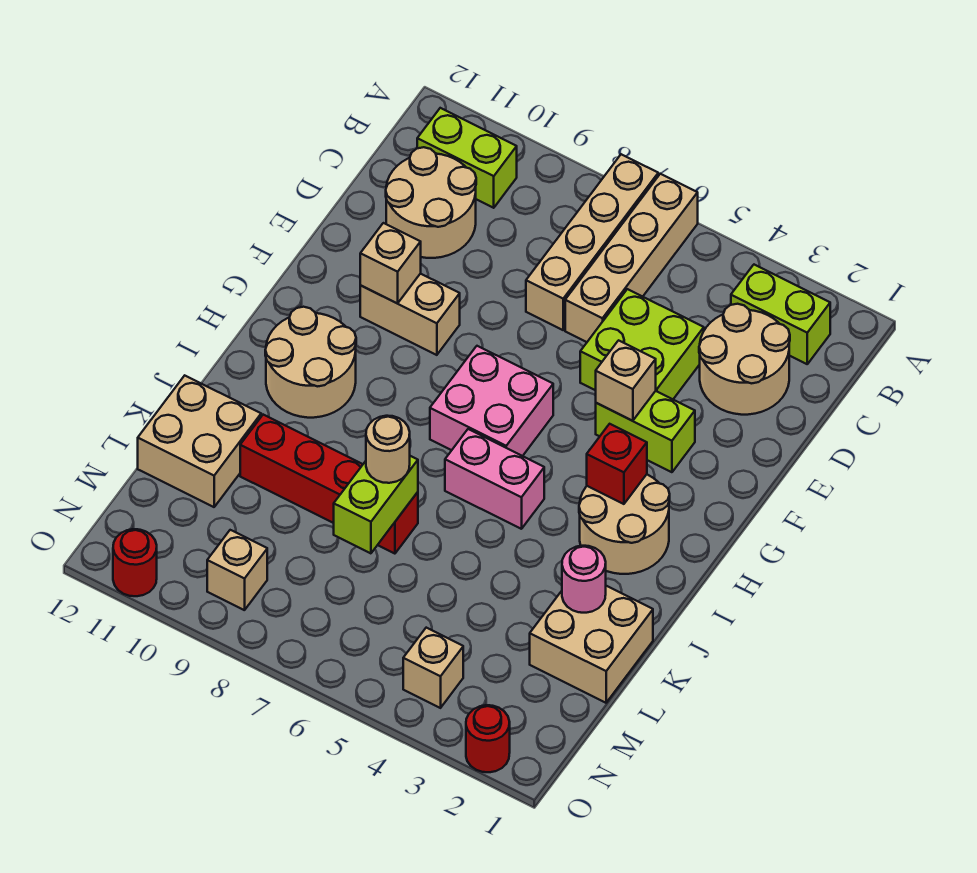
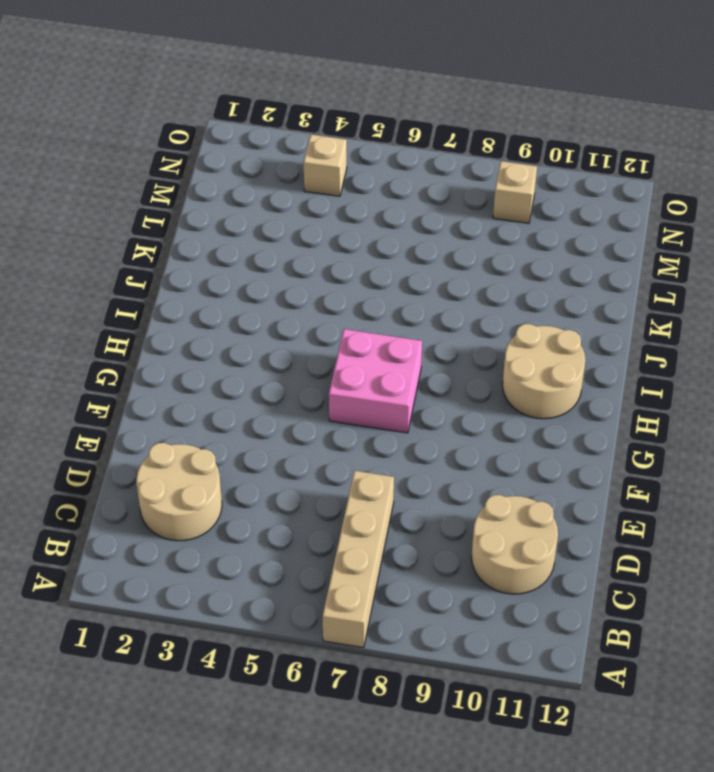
none -> tan 1x4 brick [565,174,698,342]
none -> lime 1x2 brick [731,265,830,364]
none -> lime 1x2 brick [417,108,517,208]

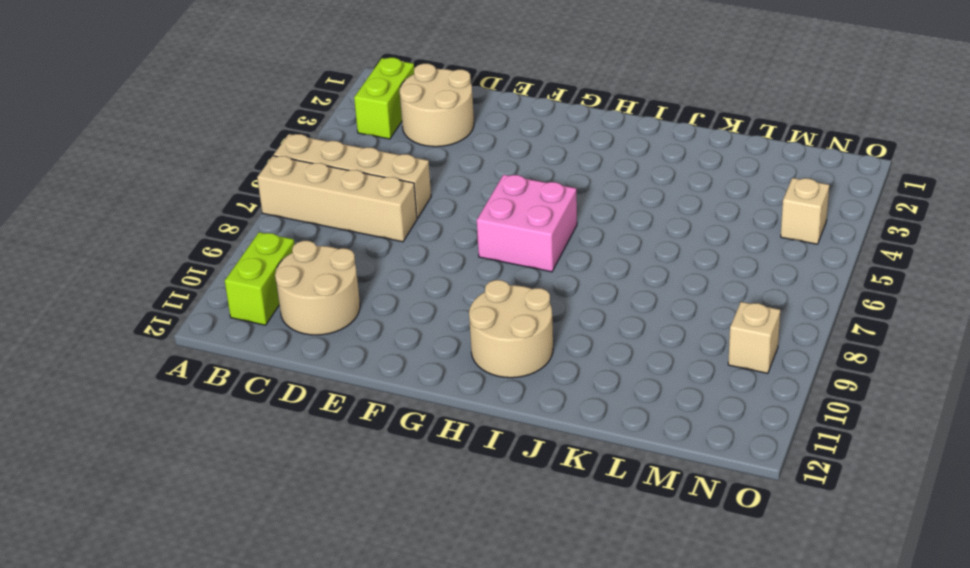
none -> lime 2x2 brick [580,289,704,399]
none -> lime 1x2 brick [596,391,695,472]
none -> tan 1x2 brick [360,274,460,355]

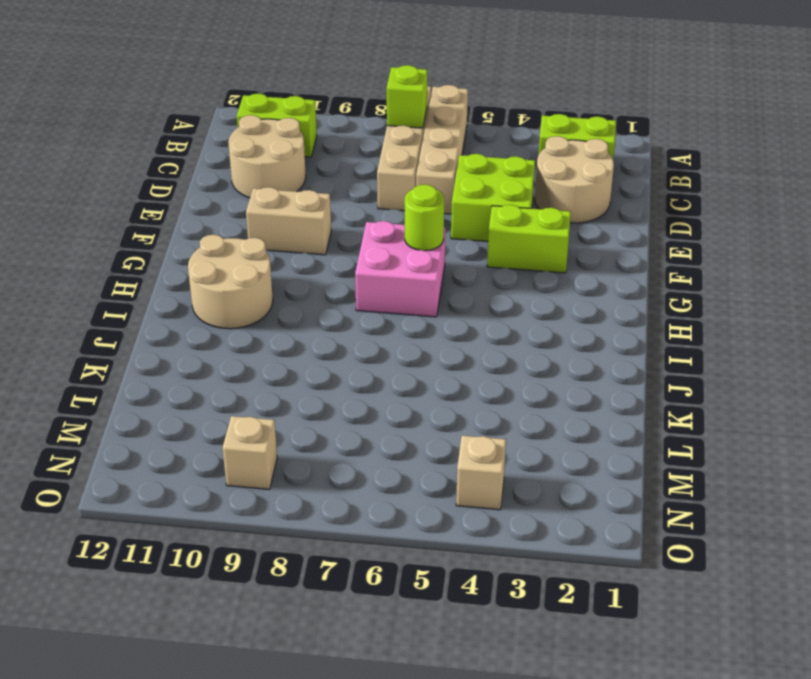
lime 1x1 brick [387,65,427,128] -> none
lime 1x1 round brick [404,184,444,251] -> none
none -> tan 2x2 round brick [579,474,670,574]
none -> pink 1x2 brick [445,429,544,529]
none -> tan 2x2 brick [530,586,653,703]

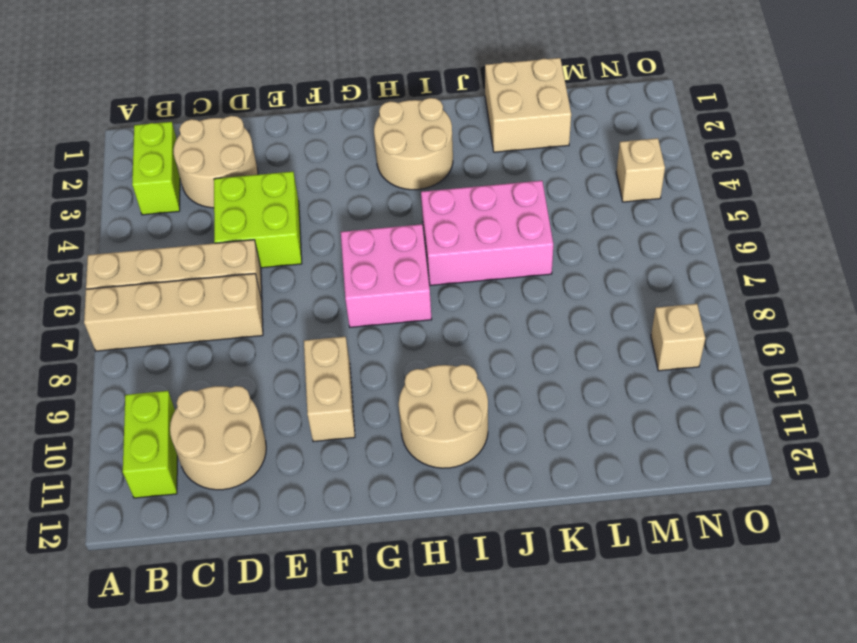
pink 2x3 brick [421,181,553,286] -> pink 1x2 brick [445,429,544,529]
none -> lime 1x2 brick [596,391,695,472]
none -> red 1x4 brick [240,415,418,554]
none -> tan 2x2 brick [138,376,261,507]

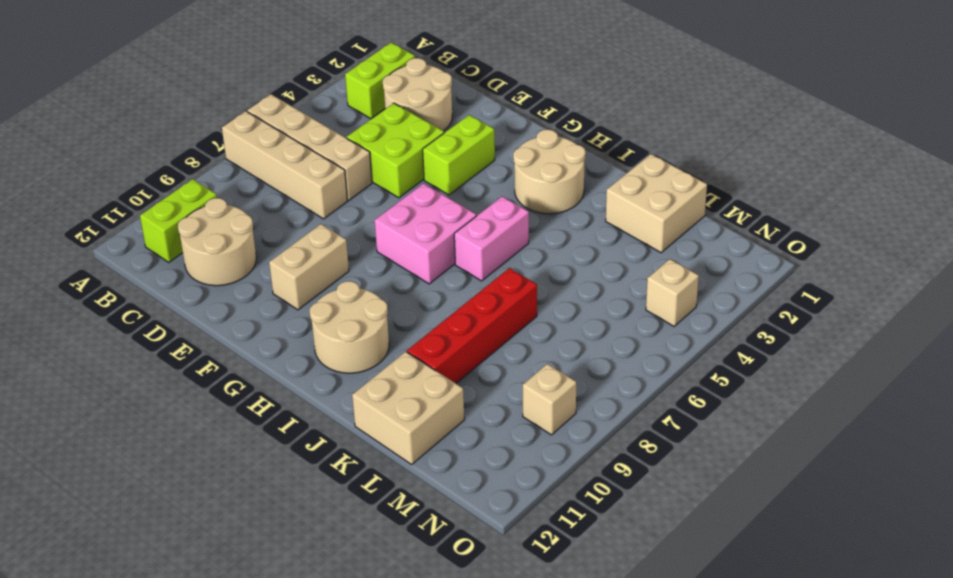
none -> red 1x1 round brick [466,705,510,772]
none -> red 1x1 round brick [113,529,157,596]
none -> tan 1x1 brick [596,340,656,421]

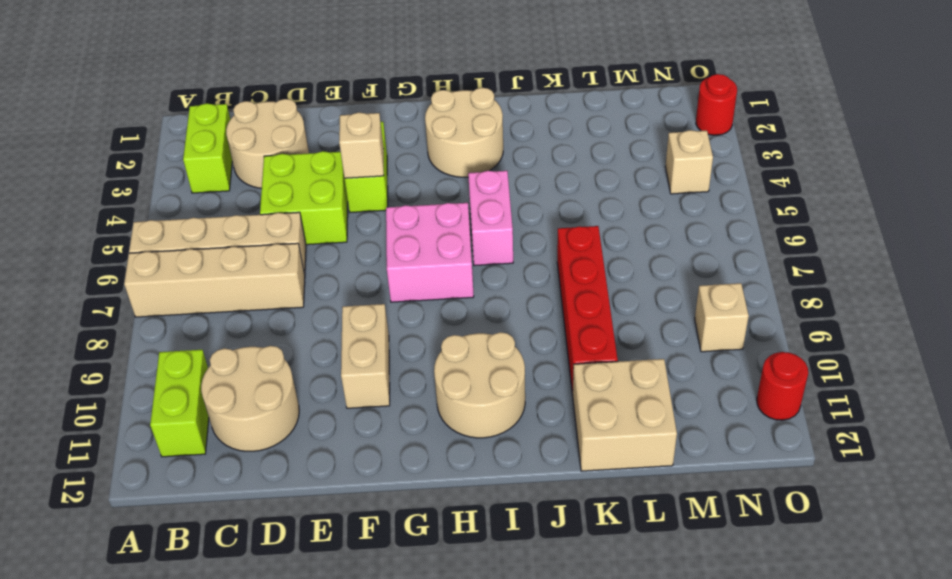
none -> tan 2x2 brick [530,586,653,703]
none -> tan 1x1 brick [360,223,421,303]
none -> red 1x1 brick [587,424,647,504]

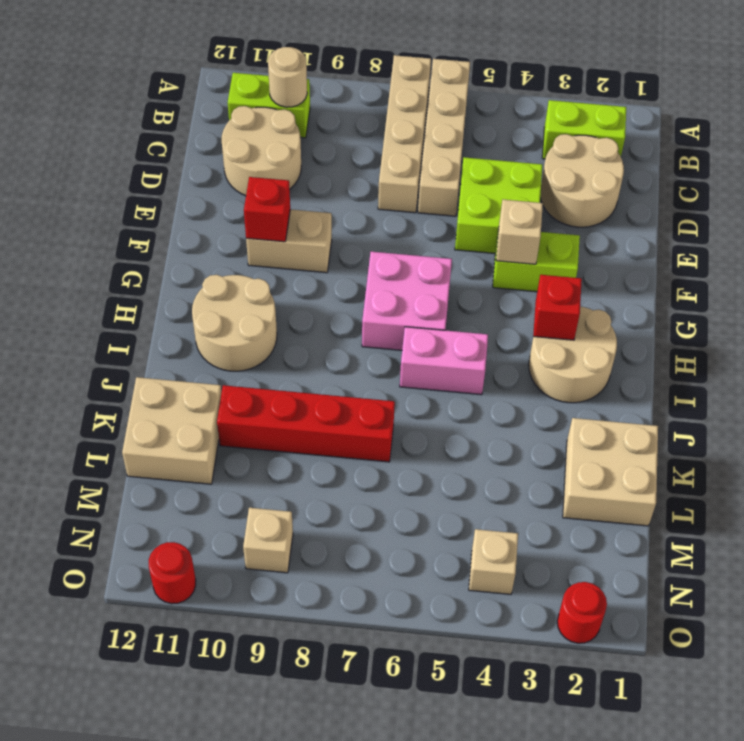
tan 1x1 round brick [268,47,307,107] -> tan 1x1 round brick moved to [366,416,410,483]
red 1x1 brick [244,177,290,242] -> tan 1x1 brick [360,223,421,303]
none -> pink 1x1 round brick [562,546,606,613]
none -> lime 1x2 brick [334,456,418,553]

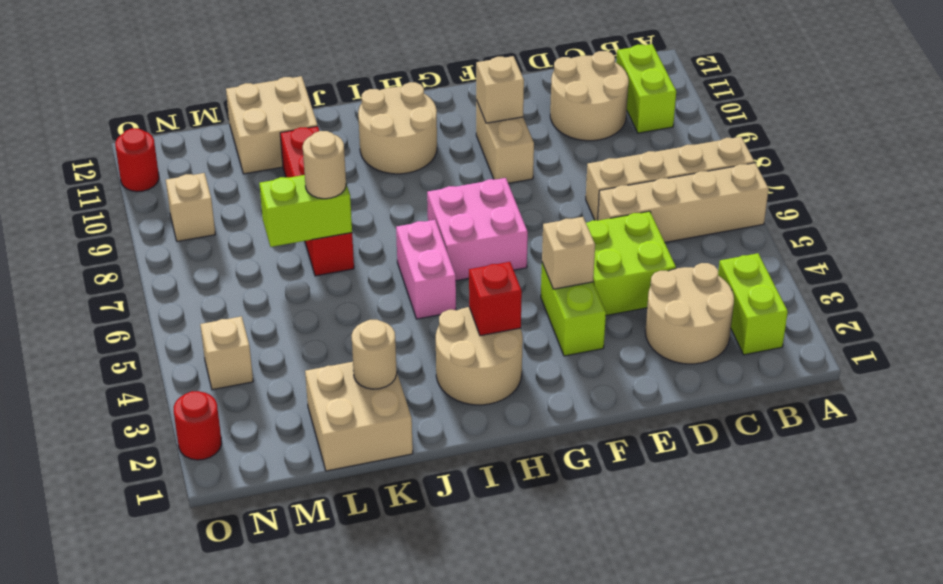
tan 1x1 round brick [351,320,397,389] -> pink 1x1 round brick [562,546,606,613]

